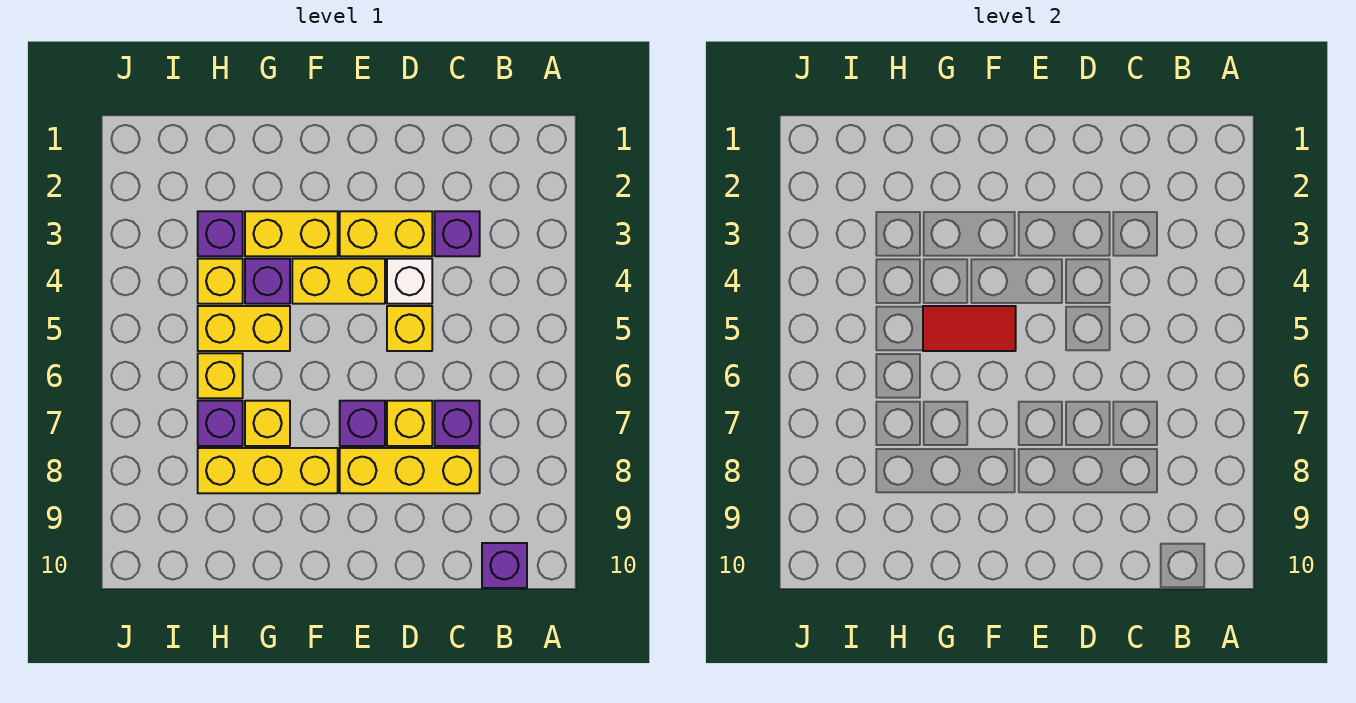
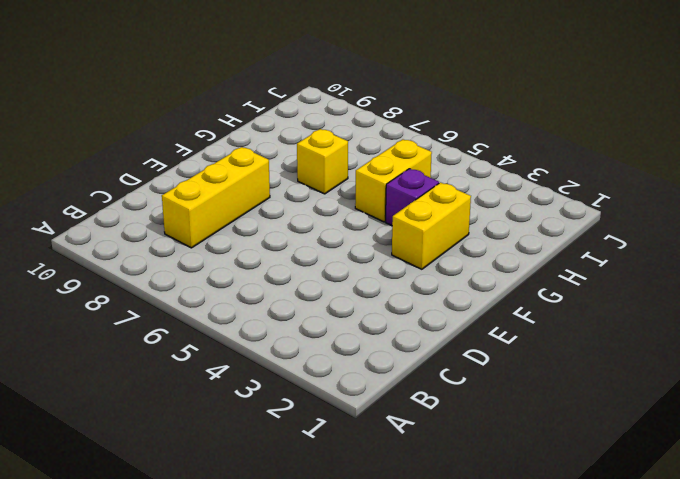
none -> purple 1x1 brick [482,543,527,588]
none -> purple 1x1 brick [435,211,480,256]
none -> purple 1x1 brick [435,401,480,446]

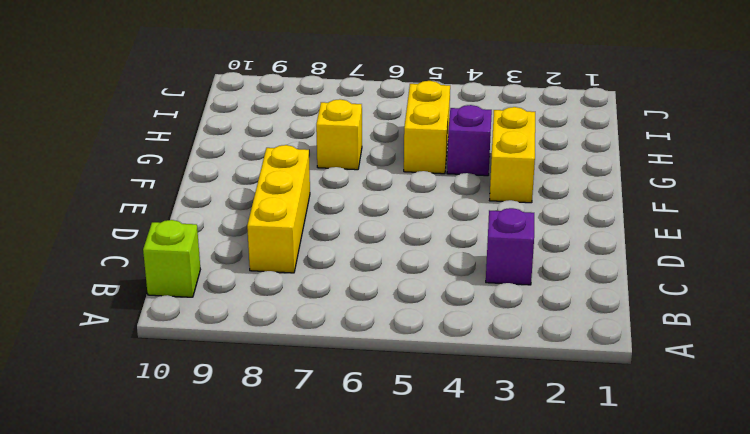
lime 1x1 brick [143,220,200,297] -> purple 1x1 brick [482,543,527,588]
none -> purple 1x1 brick [435,401,480,446]
none -> yellow 1x2 brick [340,211,432,256]
none -> white 1x1 brick [387,259,432,304]

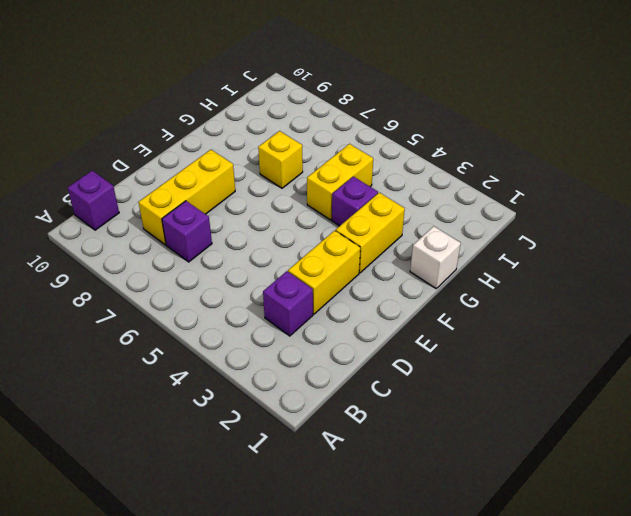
white 1x1 brick [410,226,461,288] -> white 1x1 brick moved to [387,259,432,304]
none -> yellow 1x1 brick [387,306,432,351]
none -> yellow 1x1 brick [387,401,432,446]
none -> yellow 1x2 brick [292,259,385,304]

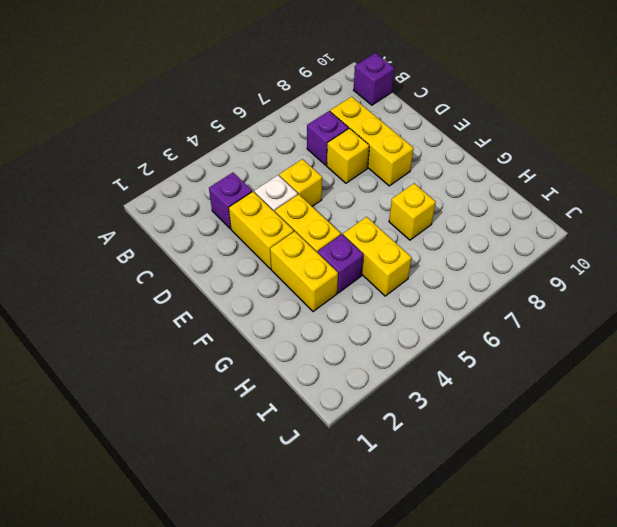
none -> purple 1x1 brick [340,401,385,446]
none -> yellow 1x3 brick [198,448,338,493]
none -> purple 1x1 brick [198,211,243,256]

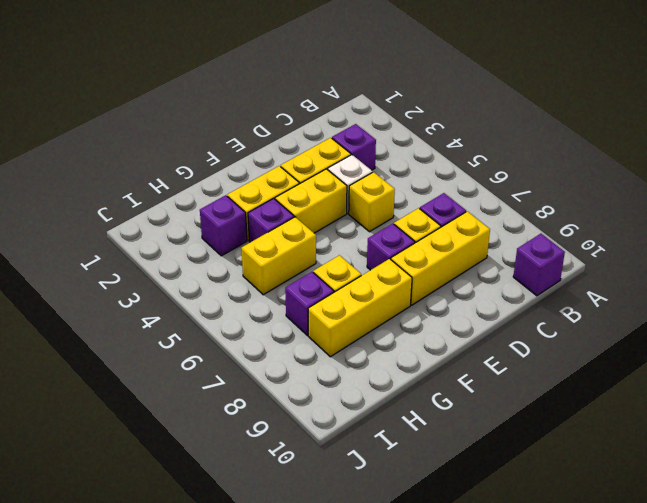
none -> yellow 1x1 brick [198,259,243,304]
none -> yellow 1x1 brick [198,353,243,398]
none -> red 1x2 tile [923,306,1016,351]

